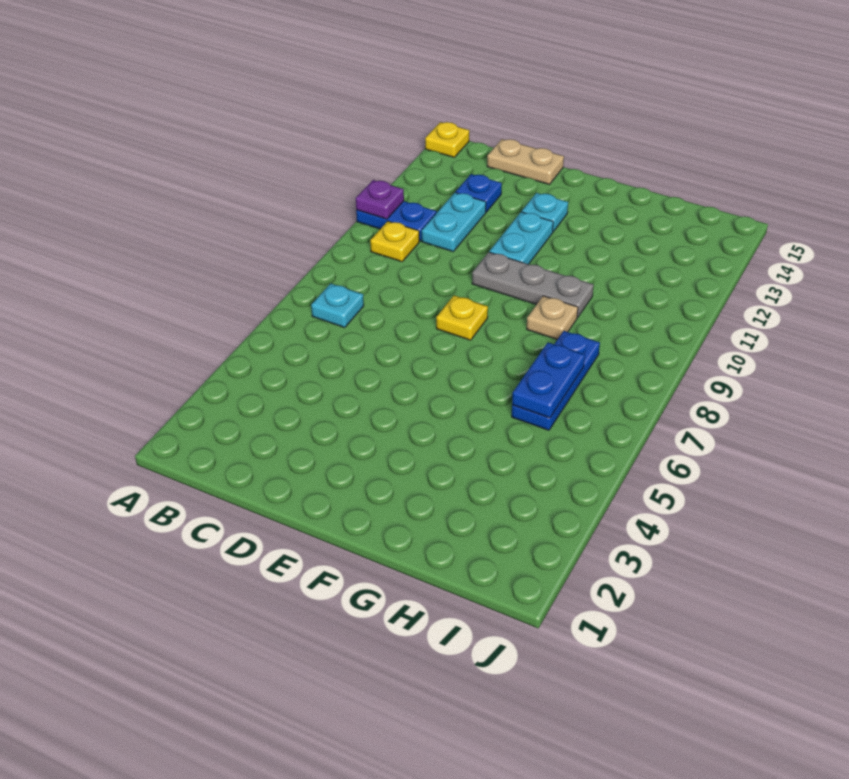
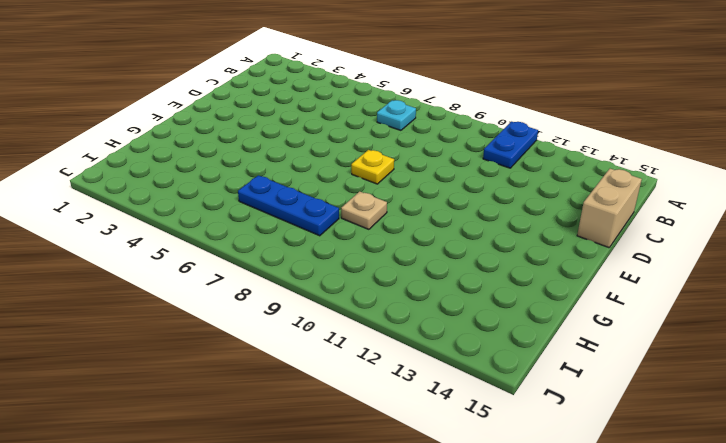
tan 1x2 brick [577,169,642,248] -> tan 1x2 plate [487,139,564,184]
none -> yellow 1x1 plate [425,122,469,157]
none -> yellow 1x1 plate [370,221,419,262]
none -> cyan 1x2 plate [422,192,486,252]

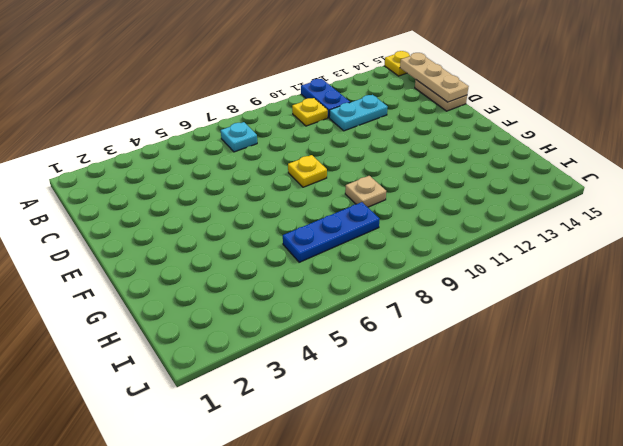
tan 1x3 plate [400,53,469,102] -> none
none -> blue 1x1 plate [456,174,502,212]
none -> grey 1x3 plate [472,252,594,318]
none -> cyan 1x2 plate [489,212,553,264]

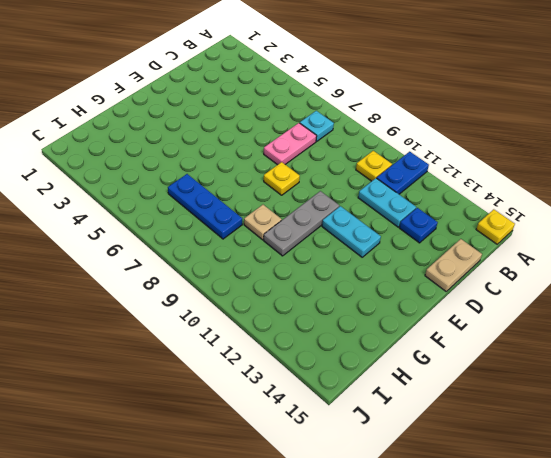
pink 1x2 plate [264,123,317,165] -> none
none -> cyan 1x1 plate [522,193,568,232]
none -> purple 1x1 plate [356,180,404,219]
none -> blue 1x2 plate [512,343,585,418]

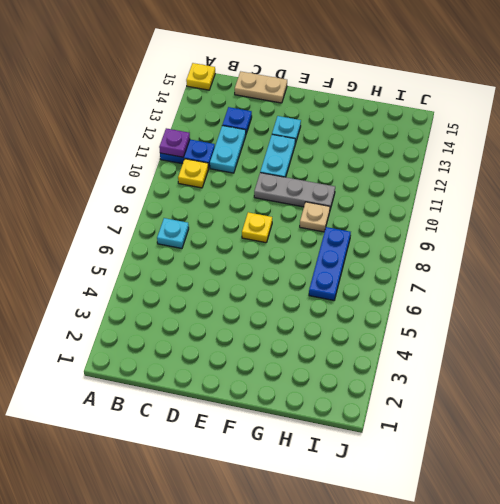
none -> blue 1x2 plate [512,343,585,418]

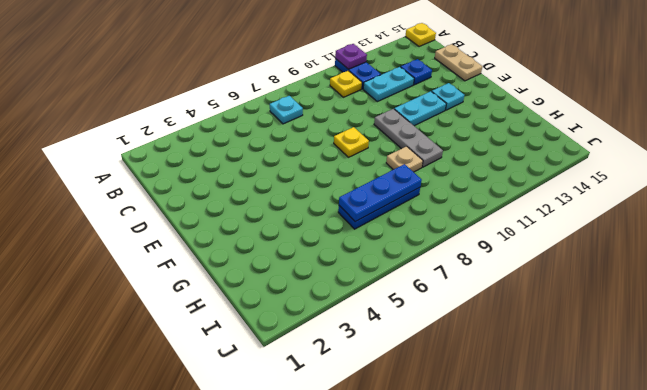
blue 1x3 plate [339,164,422,222] -> blue 1x2 plate [512,343,585,418]

